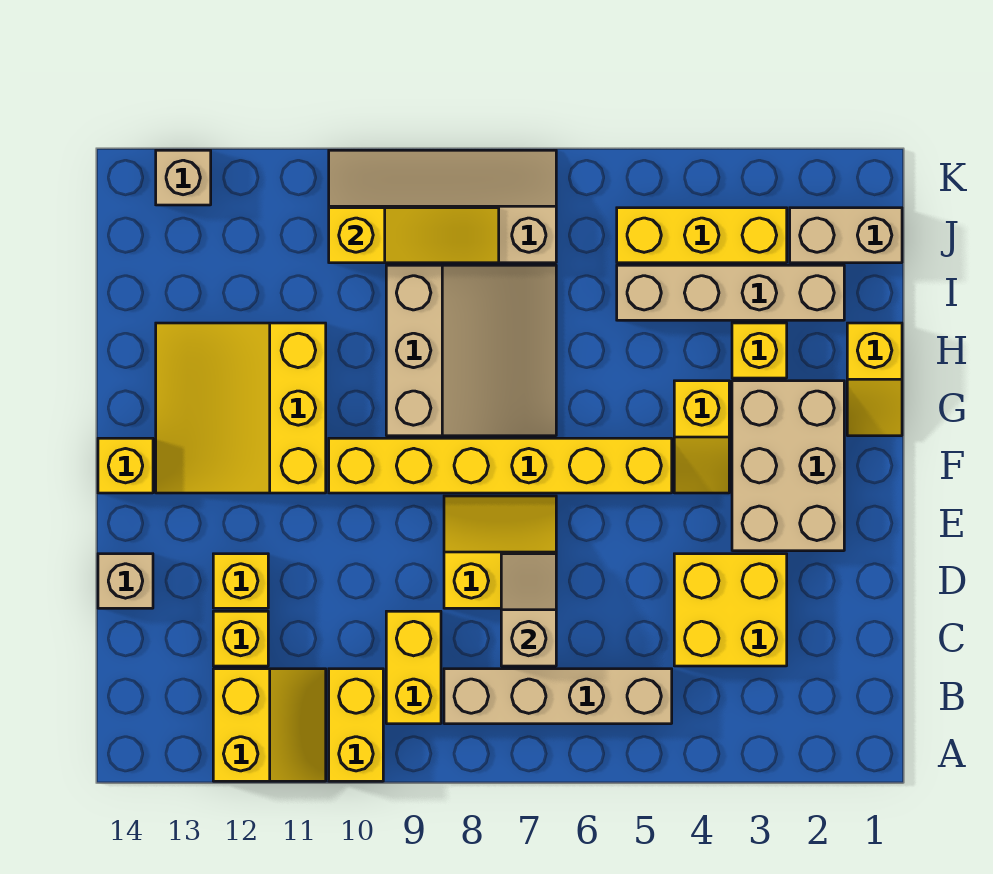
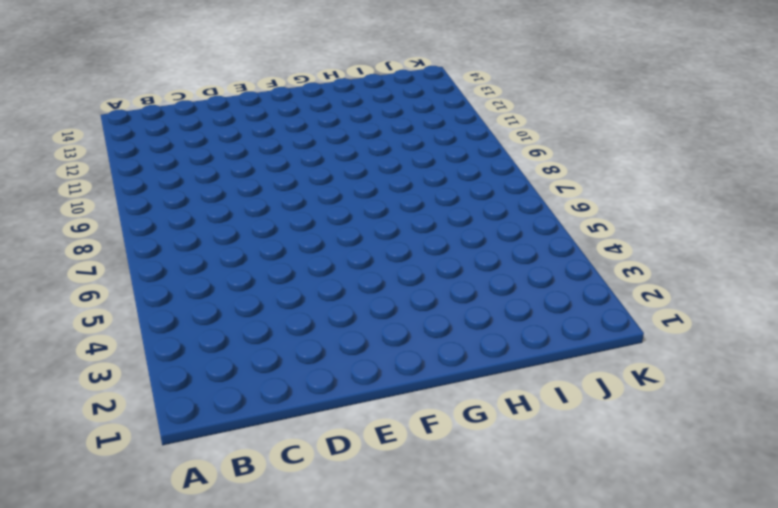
none -> yellow 1x2 brick [329,669,383,781]
none -> yellow 2x2 slope [213,669,326,781]
none -> tan 1x4 brick [444,669,672,724]

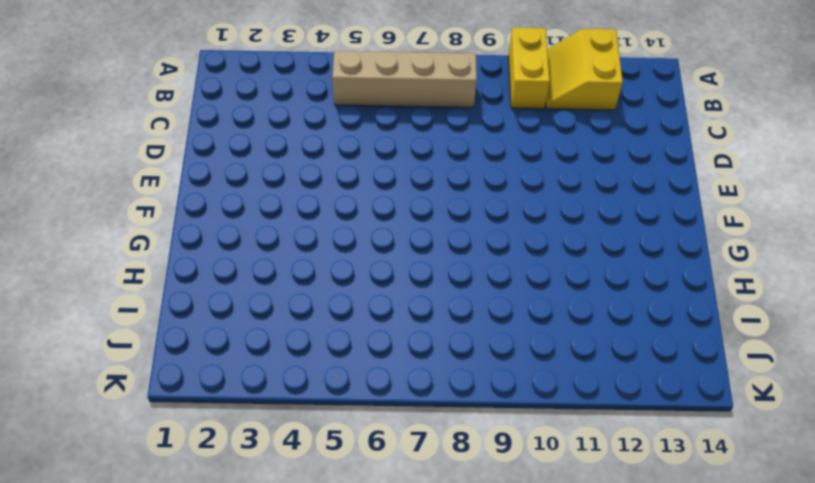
none -> yellow 1x2 brick [386,611,441,724]
none -> yellow 2x2 brick [674,554,787,666]
none -> yellow 1x1 brick [213,611,268,666]

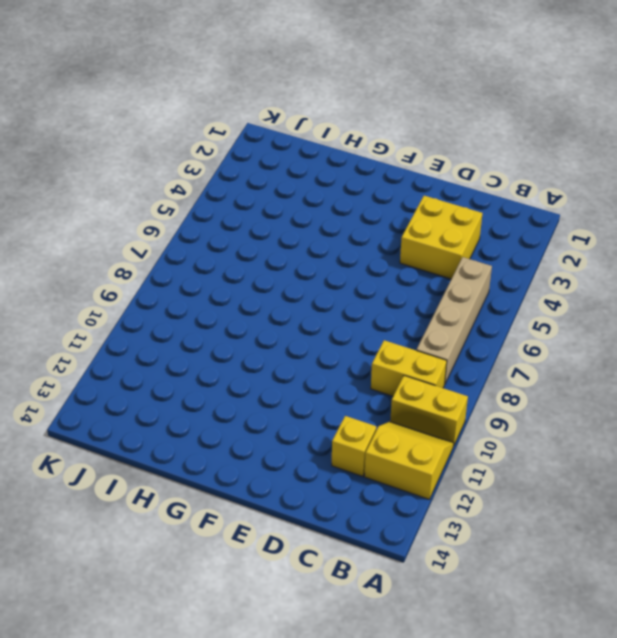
none -> yellow 2x2 slope [444,496,556,608]
none -> yellow 1x1 brick [213,554,268,608]
none -> tan 1x1 brick [98,554,153,608]

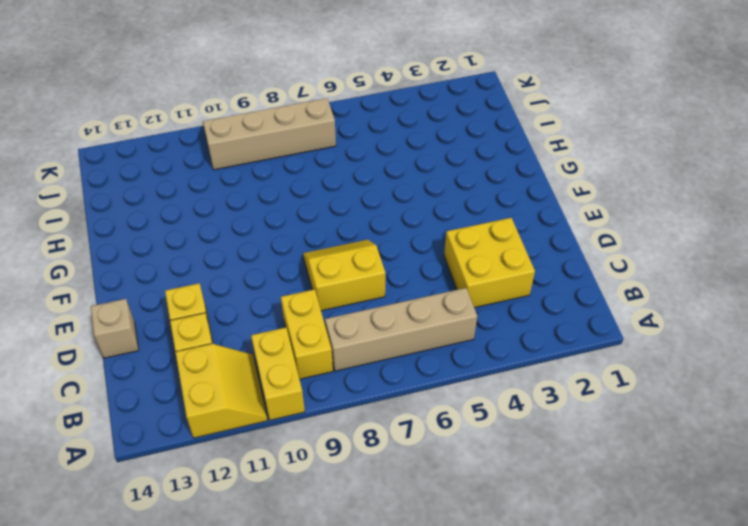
none -> tan 2x3 brick [732,381,844,551]
none -> yellow 1x2 slope [674,381,729,493]
none -> yellow 1x6 brick [329,438,672,493]

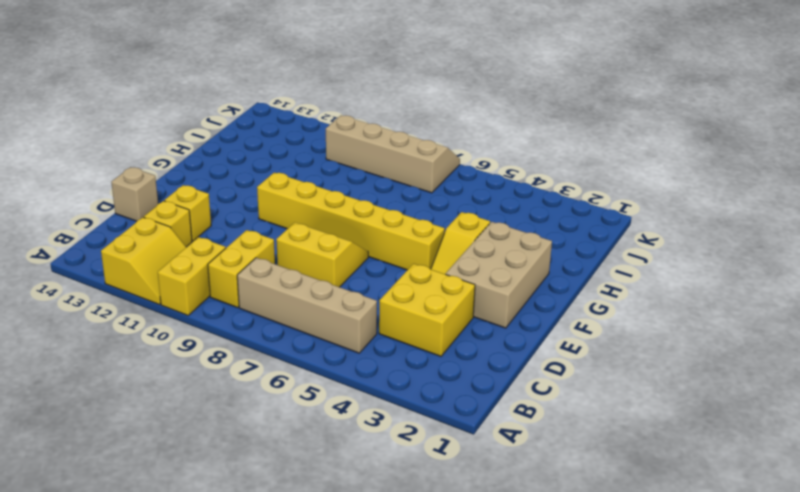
none -> yellow 3x3 slope [156,323,326,493]
none -> yellow 1x1 brick [98,438,153,493]
none -> yellow 1x2 slope [847,323,902,436]

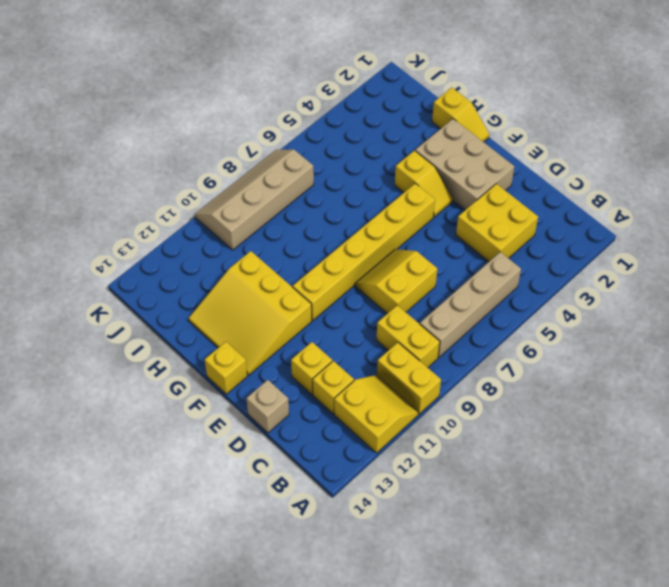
none -> tan 3x3 slope [386,265,556,436]
none -> yellow 1x1 brick [732,323,787,378]
none -> tan 1x4 brick [617,265,844,320]

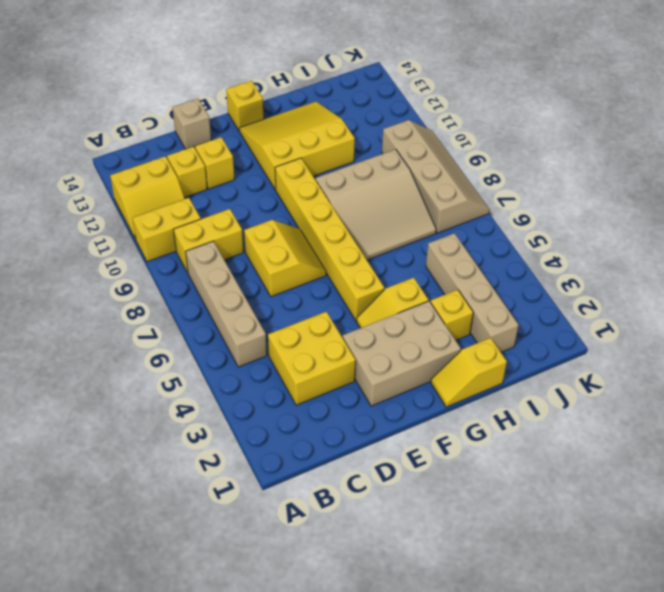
none -> tan 1x2 brick [790,208,902,263]
none -> yellow 1x3 brick [617,208,787,263]
none -> tan 1x1 brick [156,150,211,205]

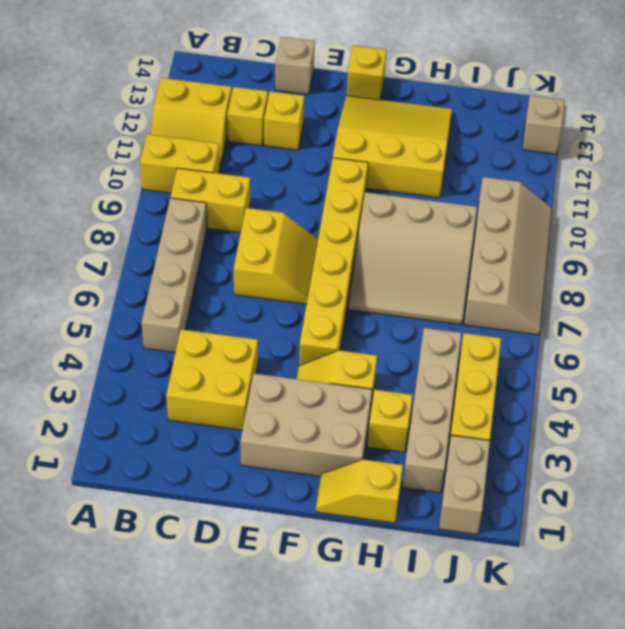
none -> tan 1x2 slope [501,554,556,666]
none -> yellow 1x3 slope [329,208,499,263]

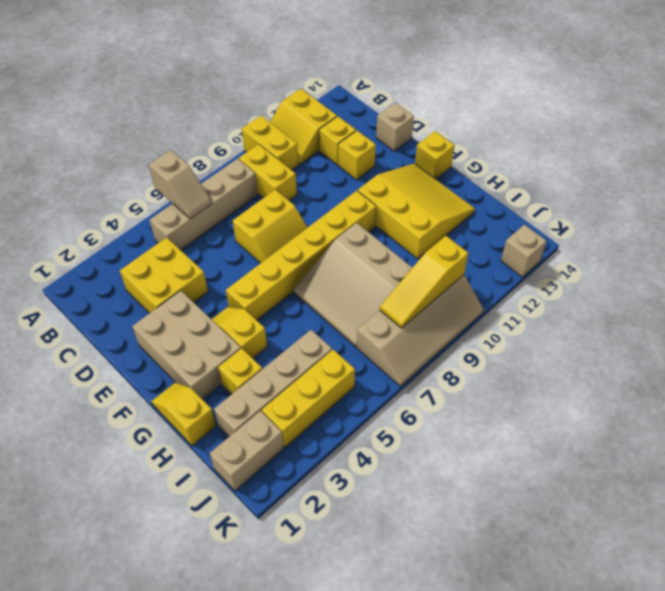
tan 1x2 slope [149,150,211,219] -> tan 1x2 slope moved to [501,554,556,666]

